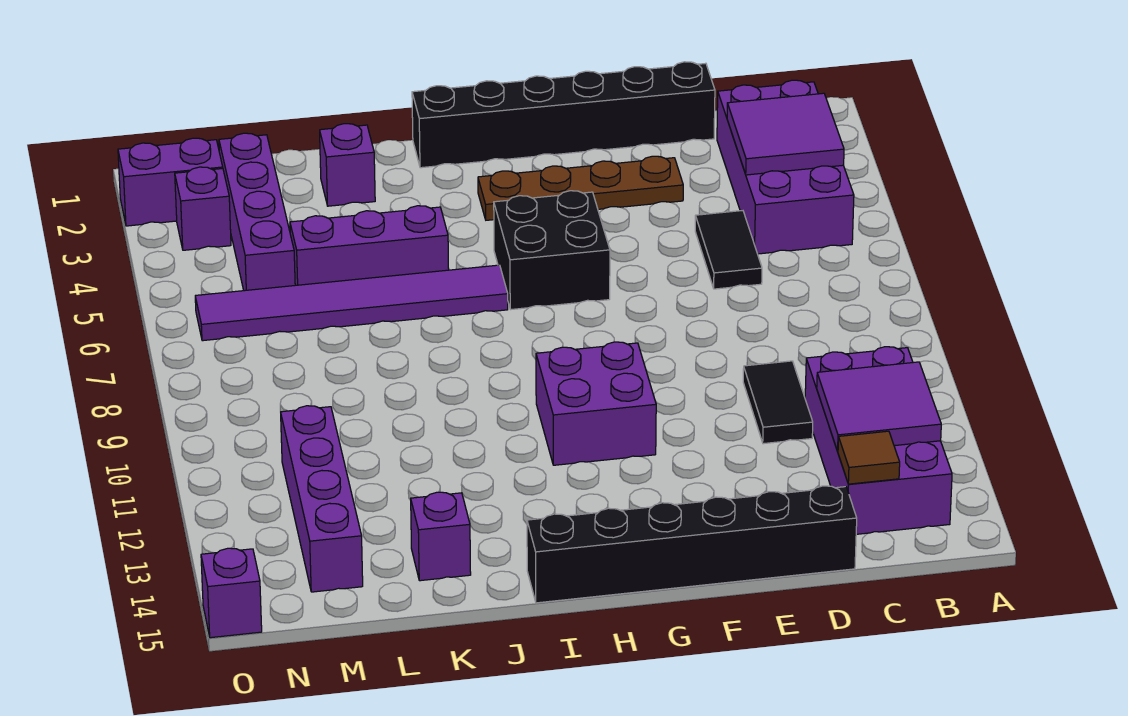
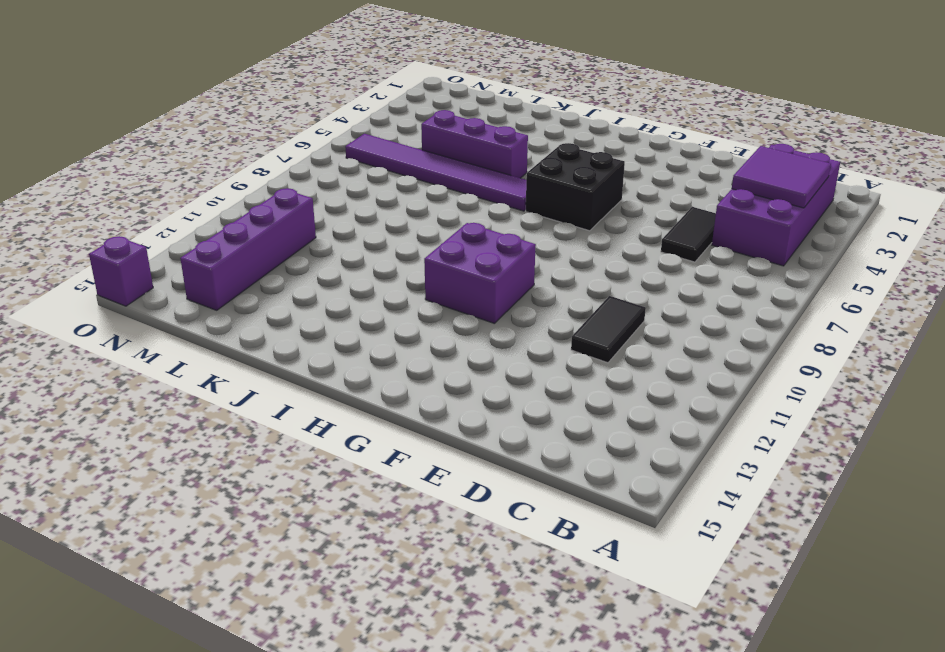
none -> purple 2x4 brick [805,347,952,534]
none -> black 1x6 brick [412,62,715,168]
none -> black 1x6 brick [527,486,857,603]

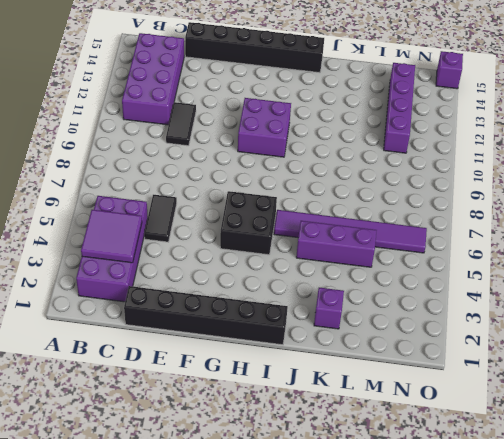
none -> brown 1x4 plate [478,156,683,220]
none -> purple 1x1 brick [411,492,471,581]
none -> purple 1x4 brick [219,133,295,291]

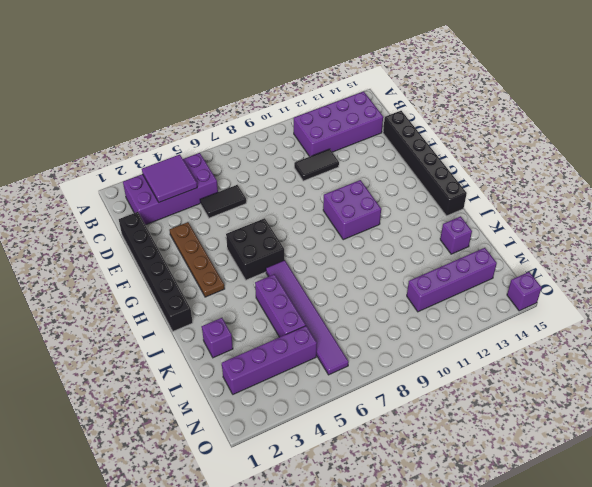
none -> purple 1x2 brick [118,138,223,226]
none -> purple 1x1 brick [175,167,231,250]
none -> purple 2x2 tile [817,362,941,451]

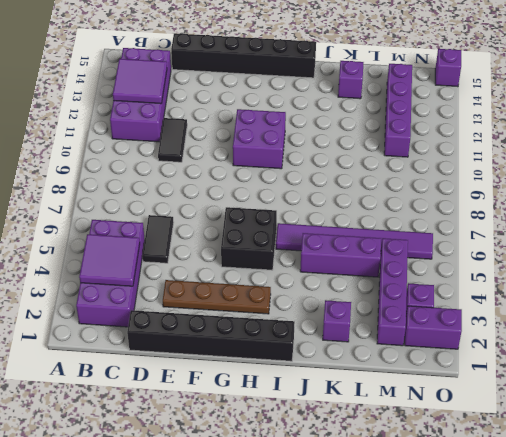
none -> brown 1x1 tile [838,431,900,484]

